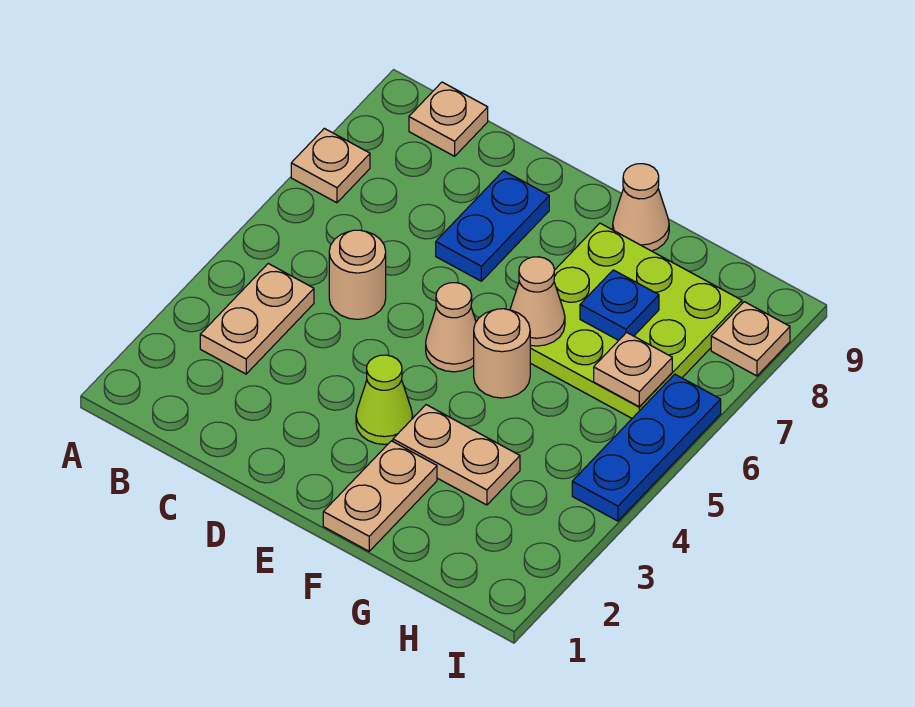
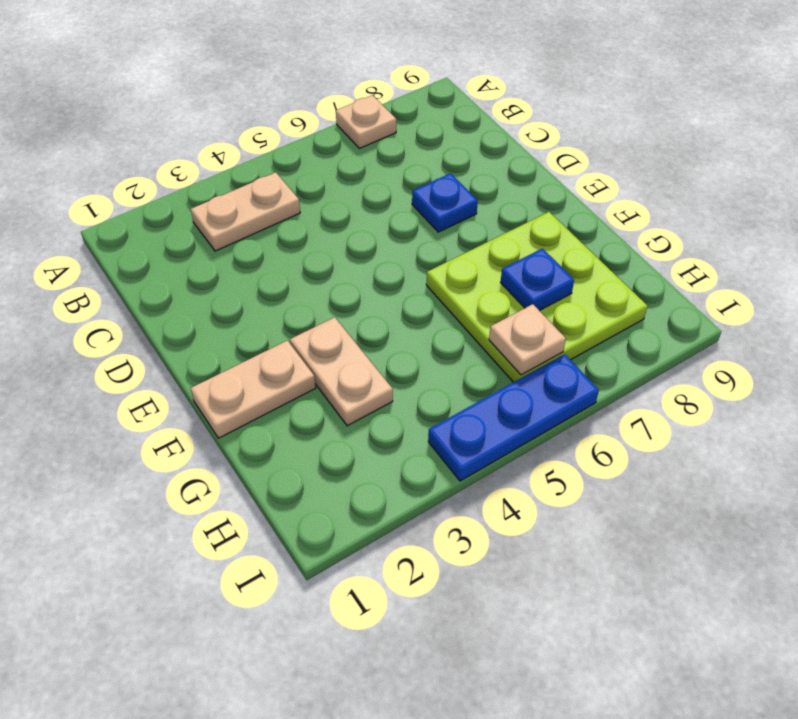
blue 1x1 plate [412,173,478,232] -> blue 1x2 plate [436,171,549,281]
none -> tan 1x1 plate [409,82,488,156]
none -> tan 1x1 round brick [329,230,386,319]
none -> lime 1x1 cone [356,355,413,444]

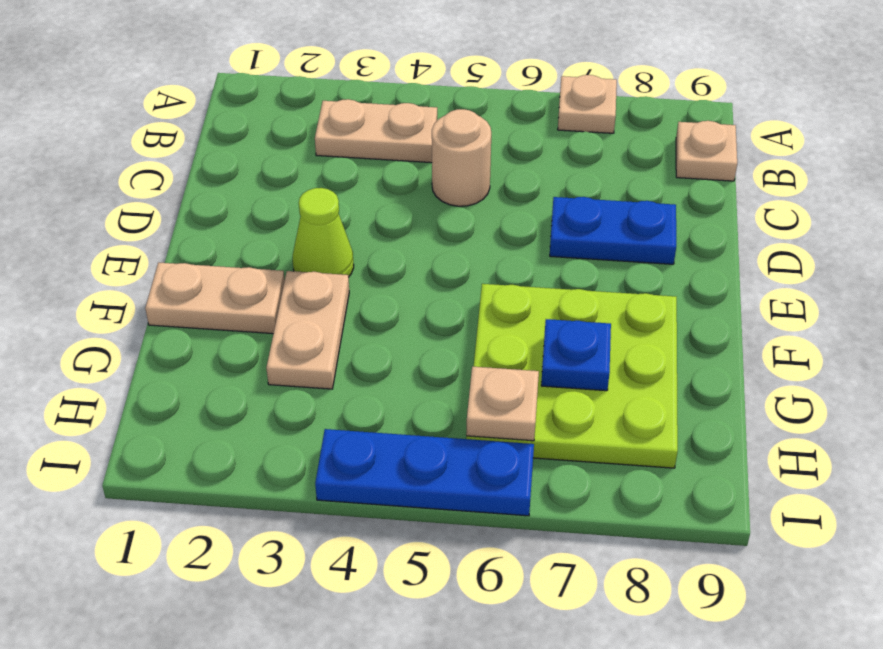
none -> tan 1x1 cone [426,283,476,372]
none -> tan 1x1 round brick [474,309,530,398]
none -> tan 1x1 cone [613,164,669,251]

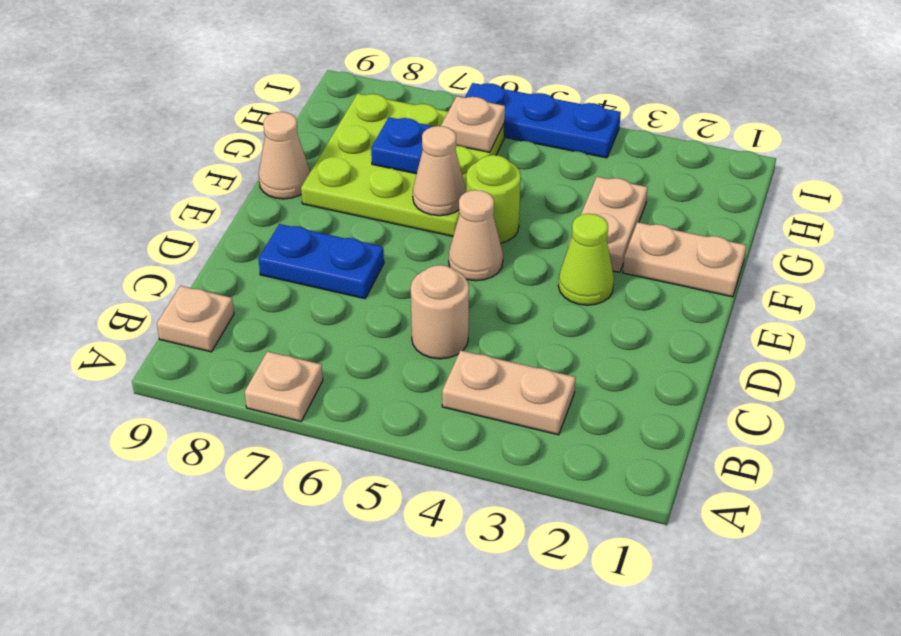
lime 1x1 round brick [466,155,521,243] -> tan 1x1 round brick [474,309,530,398]
none -> tan 1x1 plate [711,302,790,376]

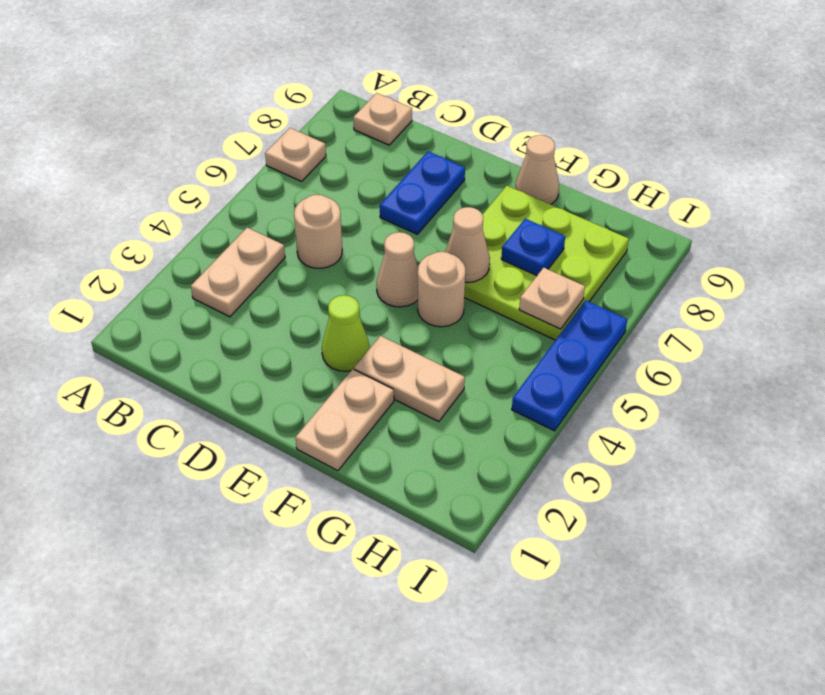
none -> tan 1x1 plate [711,302,790,376]

